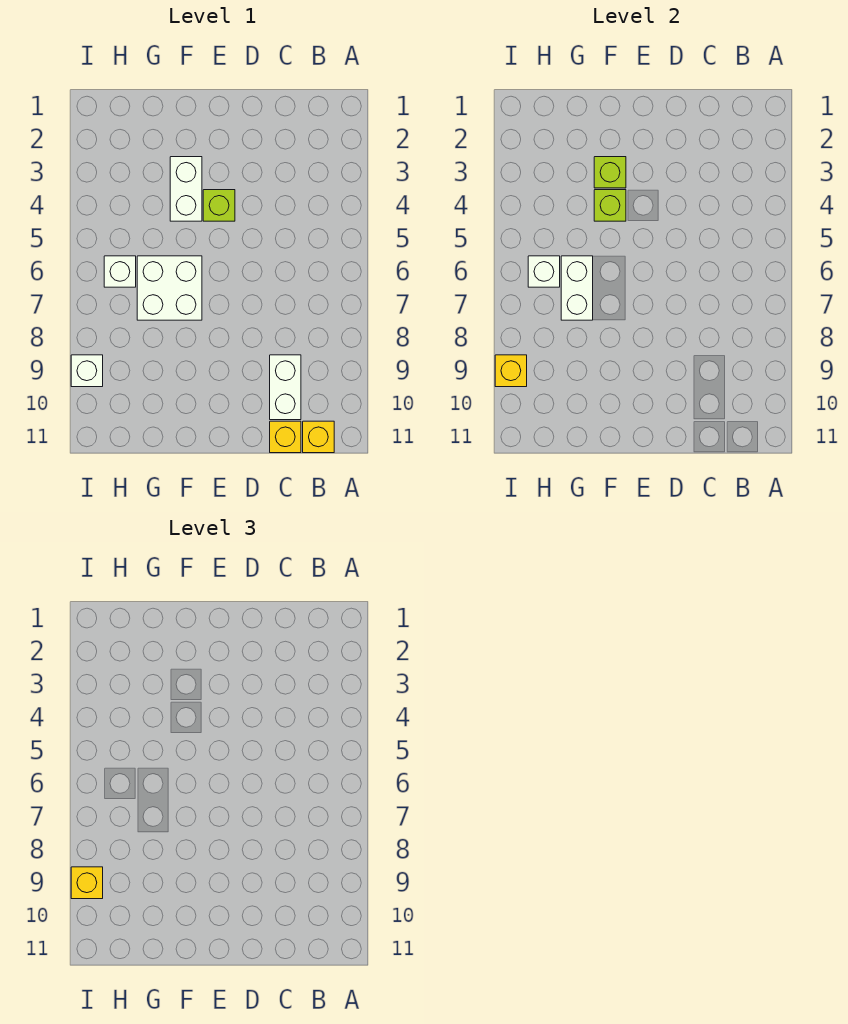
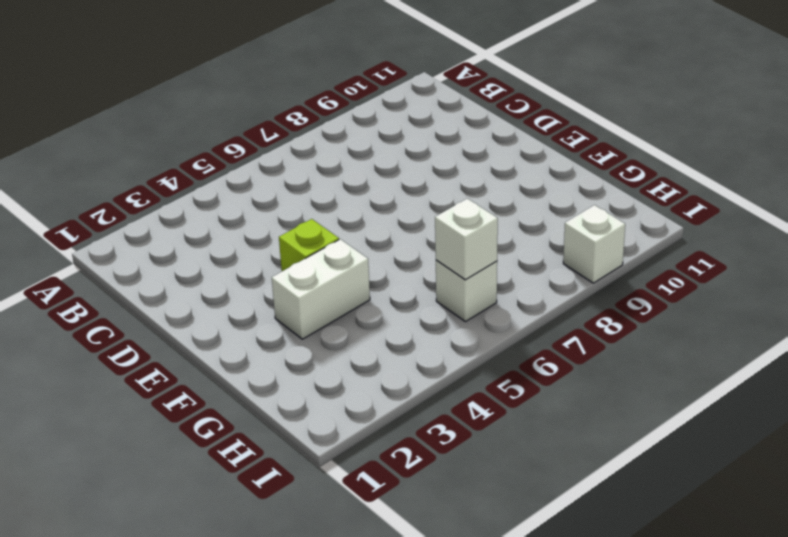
none -> yellow 1x1 brick [303,421,334,453]
none -> white 1x2 brick [270,355,301,420]
none -> yellow 1x1 brick [270,421,301,453]

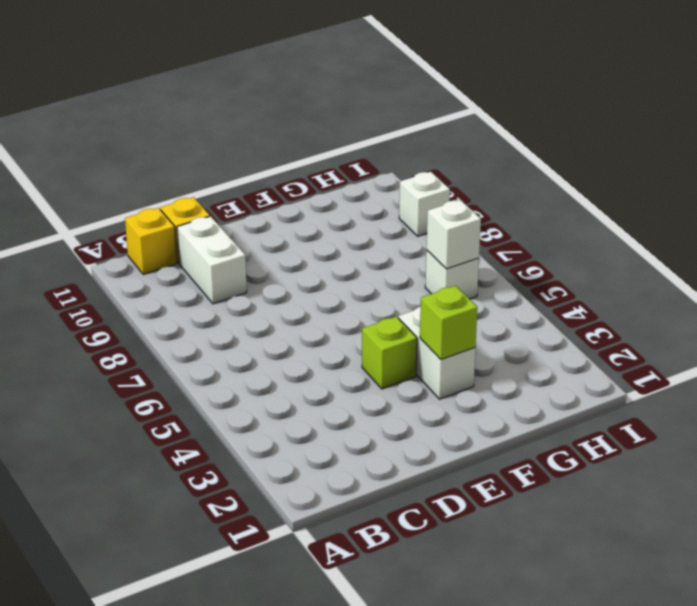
none -> white 2x2 brick [137,256,202,320]
none -> lime 1x1 brick [594,190,626,221]
none -> white 1x2 brick [561,256,593,320]

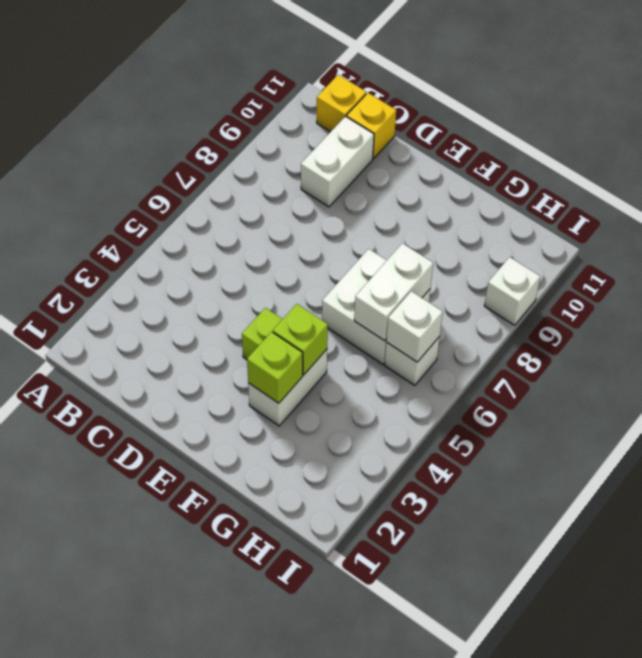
none -> yellow 1x1 brick [495,355,527,387]
none -> yellow 1x1 brick [71,867,103,899]

